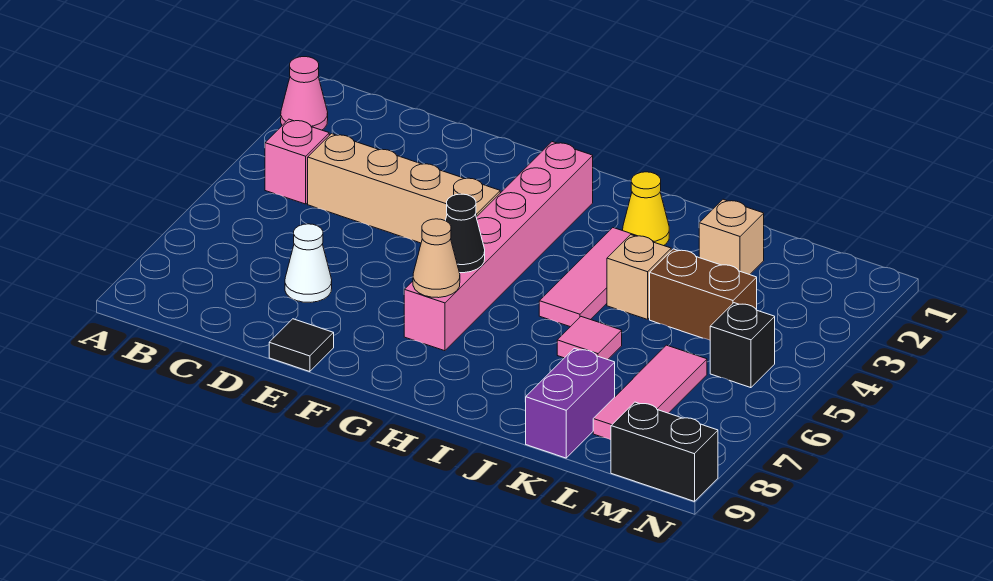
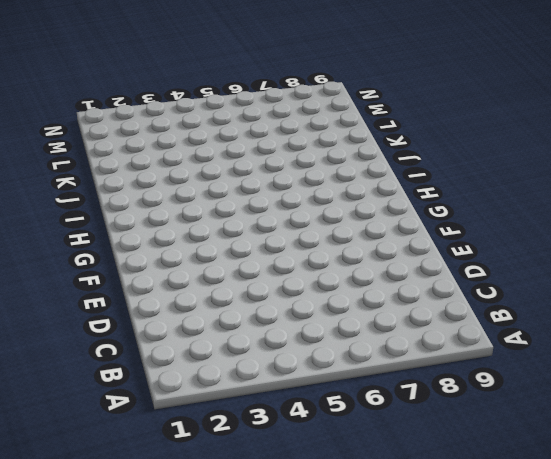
none -> pink 1x1 cone [281,57,328,130]
none -> pink 1x1 brick [265,119,329,204]
none -> tan 1x4 brick [308,134,500,243]

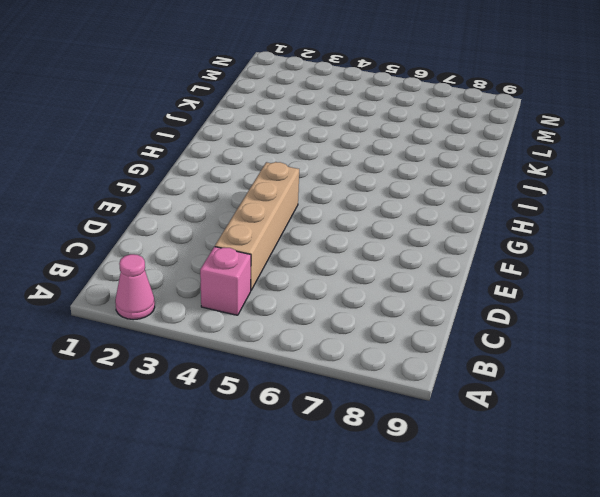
none -> white 1x1 cone [285,224,332,302]
none -> black 1x1 tile [269,319,334,372]
none -> pink 1x6 brick [404,142,593,351]

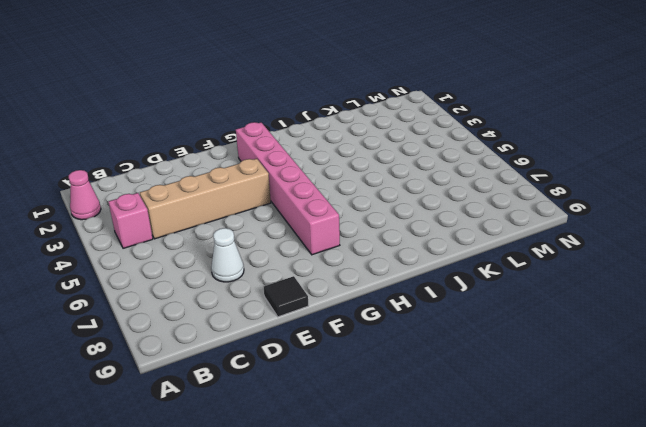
none -> yellow 1x1 cone [623,172,669,246]
none -> pink 1x3 tile [539,228,637,327]
none -> tan 1x1 brick [607,235,671,319]

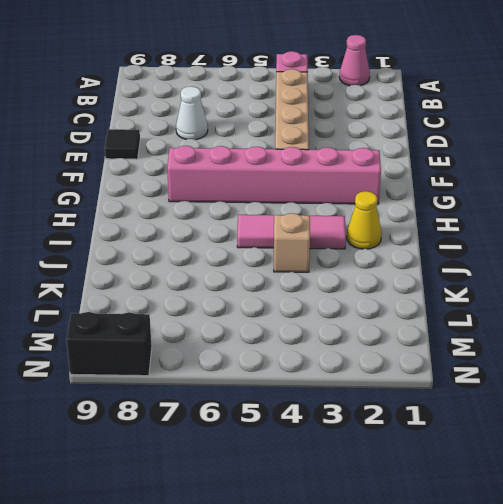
black 1x2 brick [66,312,152,376] -> black 1x2 brick turned to [611,402,718,501]
none -> pink 1x1 tile [557,317,622,360]
none -> tan 1x1 brick [699,199,764,275]
none -> brown 1x2 brick [650,249,757,340]

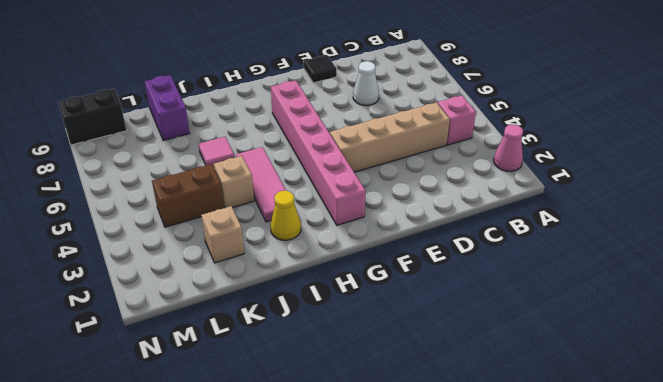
none -> pink 1x3 tile [593,345,707,440]
none -> black 1x1 brick [710,303,775,388]
none -> black 1x1 cone [445,194,485,273]

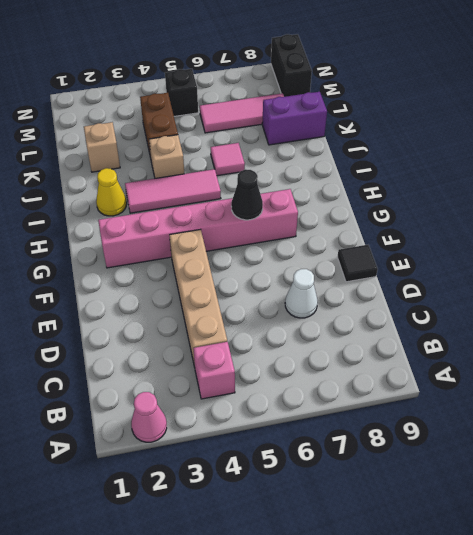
none -> tan 1x1 cone [413,219,460,298]

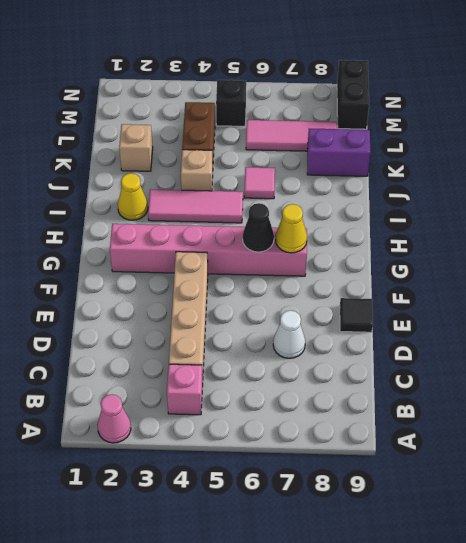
yellow 1x1 cone [276,204,307,253] -> tan 1x1 cone [413,219,460,298]

